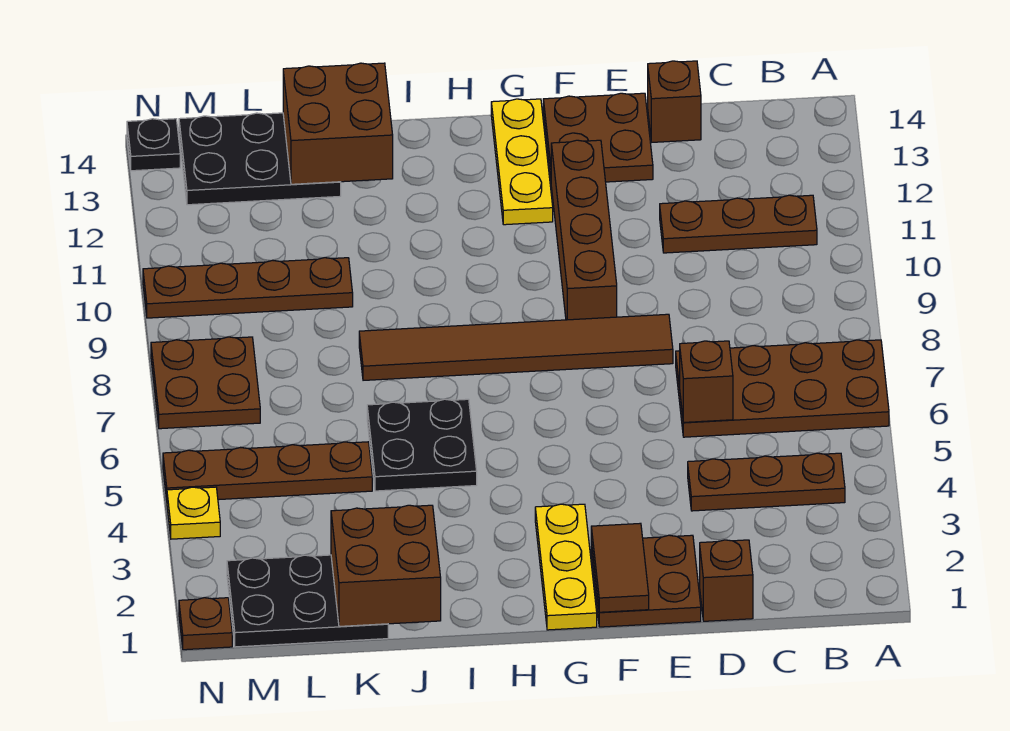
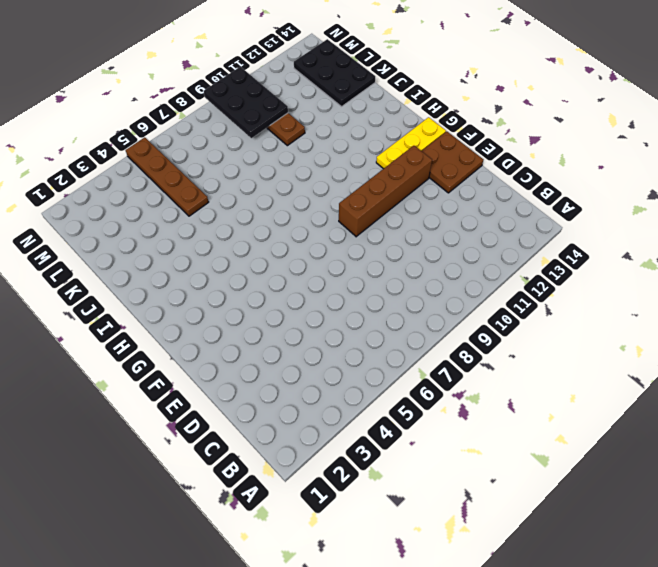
black 2x3 plate [204,67,288,138] -> black 2x3 plate moved to [227,555,388,647]
none -> brown 2x4 plate [676,340,889,437]
none -> brown 1x3 plate [688,453,845,511]
none -> brown 1x3 plate [660,195,817,253]

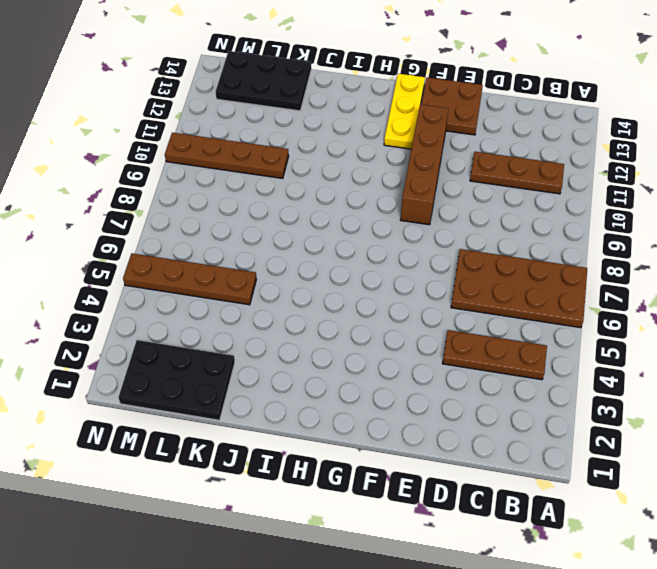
none -> brown 1x1 brick [700,540,753,621]
none -> brown 1x1 brick [648,61,701,142]
none -> brown 2x2 plate [591,535,701,627]

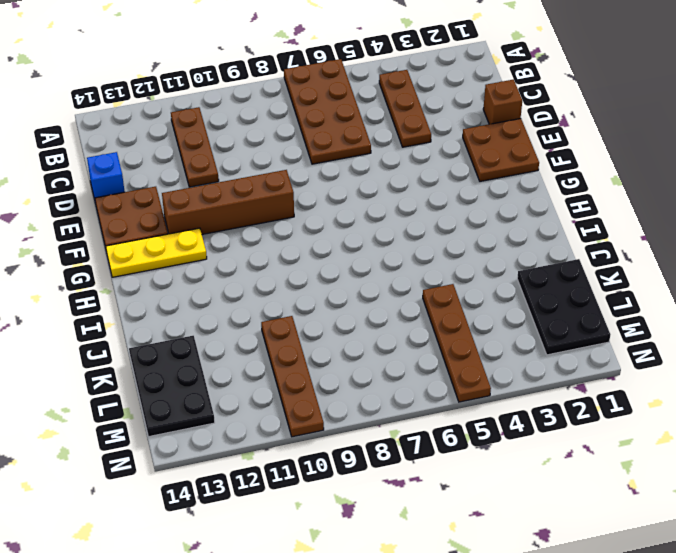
blue 1x1 brick [87,152,125,199] -> brown 1x1 brick [648,61,701,142]
none -> brown 1x6 tile [359,314,673,380]
none -> yellow 1x3 plate [535,504,597,630]
none -> black 2x2 plate [367,399,477,491]

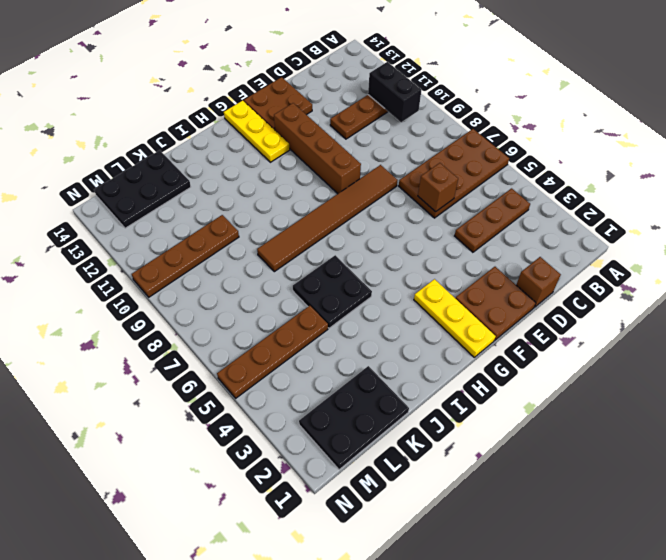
black 1x2 brick [368,62,421,122] -> none
none -> brown 1x1 brick [648,61,701,142]
none -> brown 2x2 plate [151,337,260,429]
none -> brown 1x1 plate [179,598,232,650]

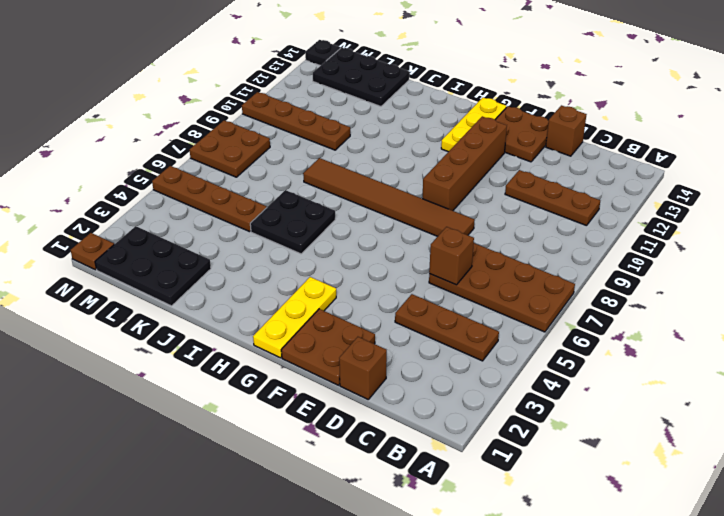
none -> yellow 1x1 plate [167,487,220,539]
none -> brown 1x2 tile [591,523,649,612]
none -> brown 2x2 brick [331,505,441,626]

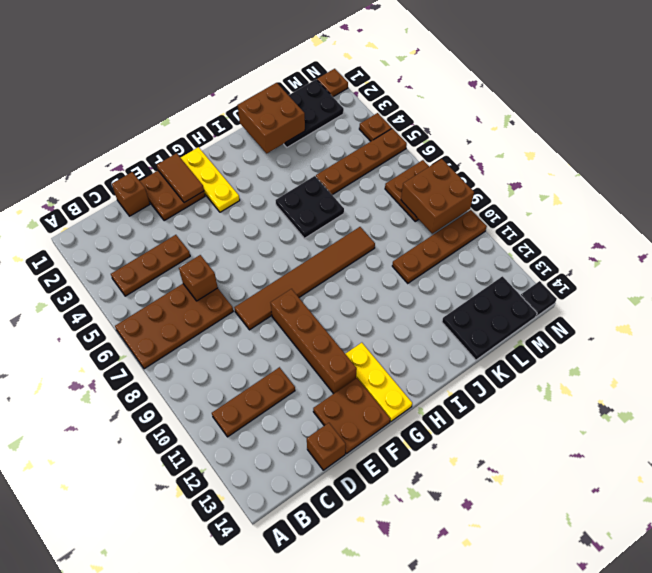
brown 2x2 brick [401,159,474,233] -> brown 2x2 brick moved to [283,63,393,184]
brown 1x1 plate [359,113,392,141] -> yellow 1x1 plate [167,487,220,539]

